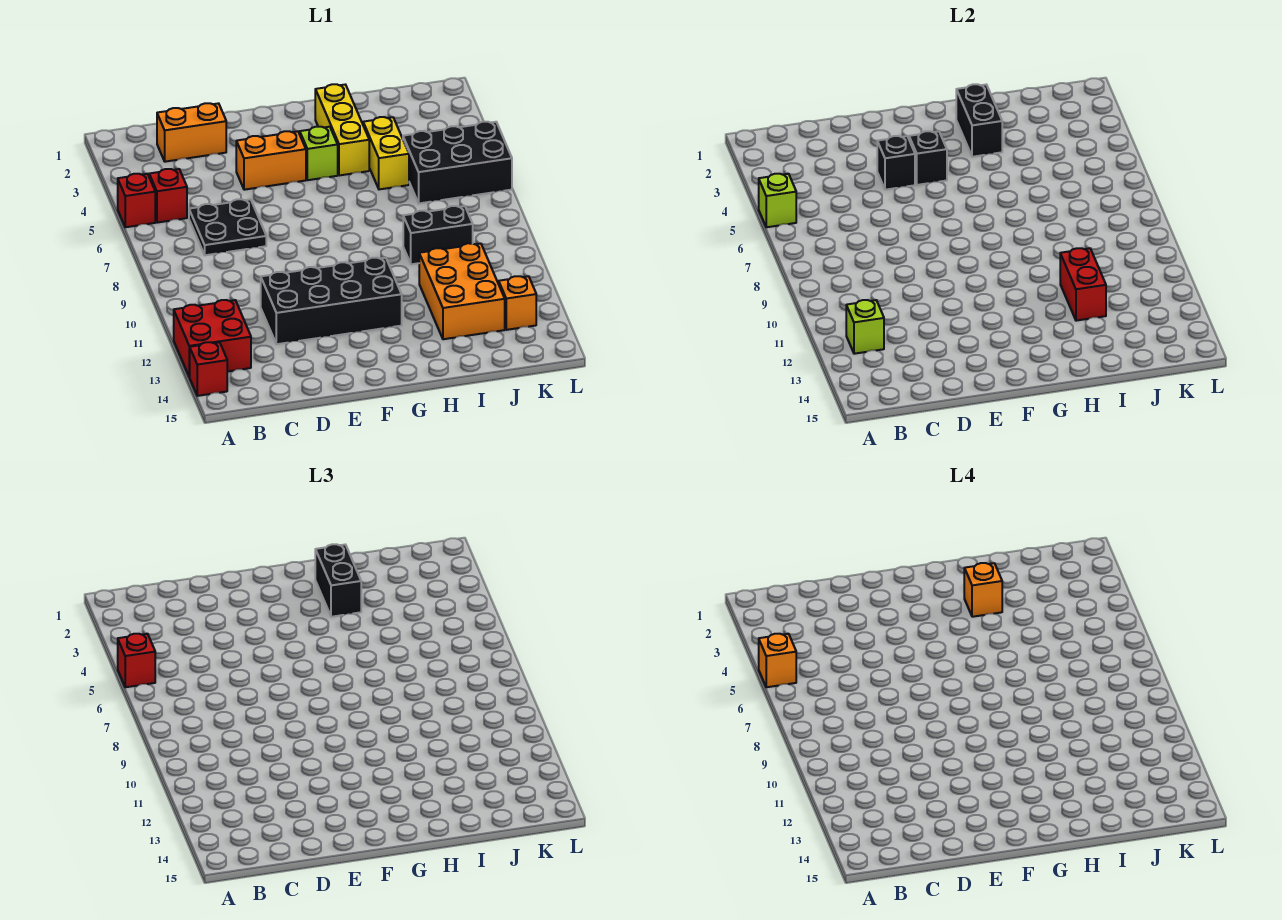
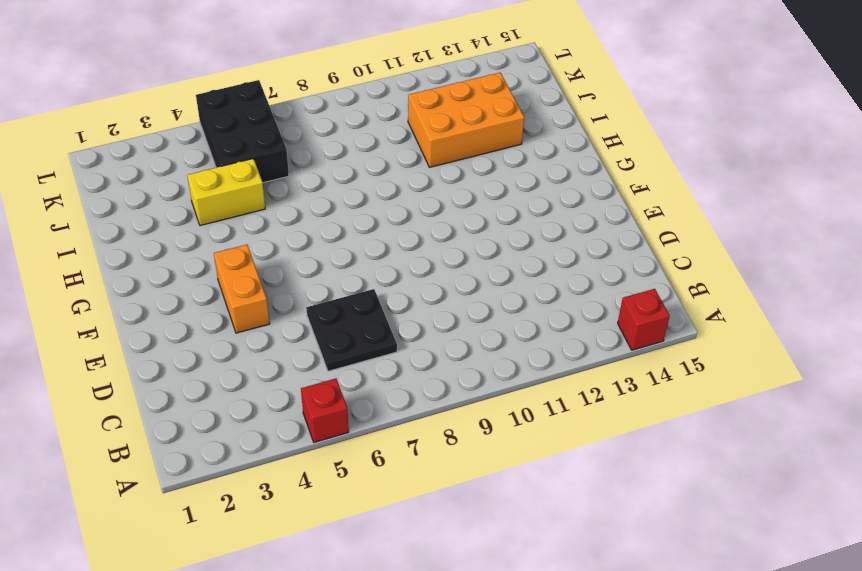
none -> red 2x2 brick [174,300,251,377]
none -> red 1x1 brick [149,169,187,223]
none -> orange 1x2 brick [157,103,226,162]

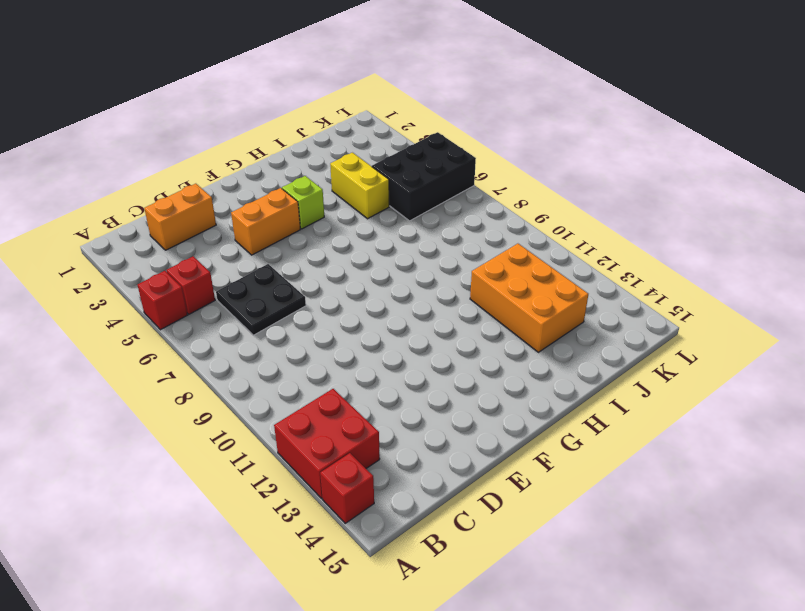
none -> black 2x4 brick [261,258,402,344]
none -> yellow 1x3 brick [315,84,369,176]
none -> black 1x2 brick [403,206,473,264]

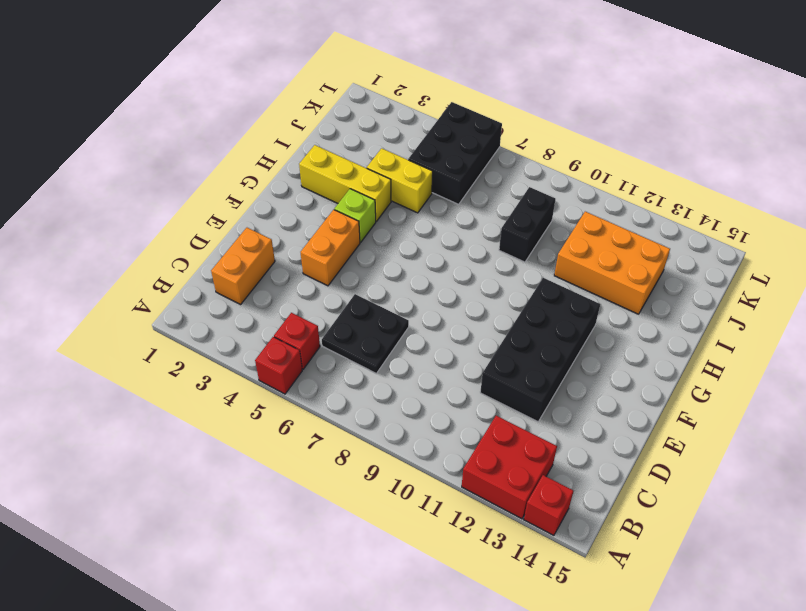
none -> orange 1x1 brick [499,276,536,330]
none -> lime 1x1 brick [759,174,796,227]
none -> lime 1x1 brick [846,300,884,354]

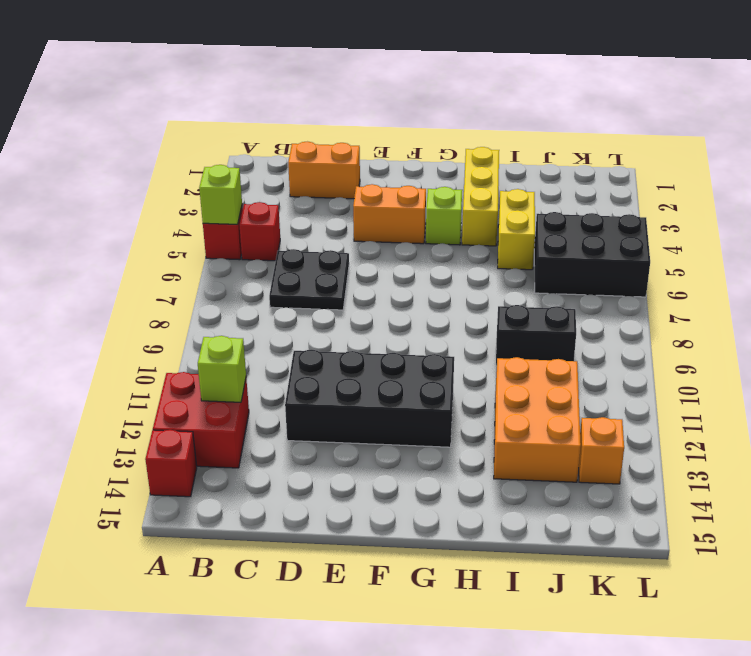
none -> black 1x1 brick [877,136,915,190]
none -> black 1x1 brick [909,131,947,185]
none -> black 1x2 brick [956,84,1002,157]

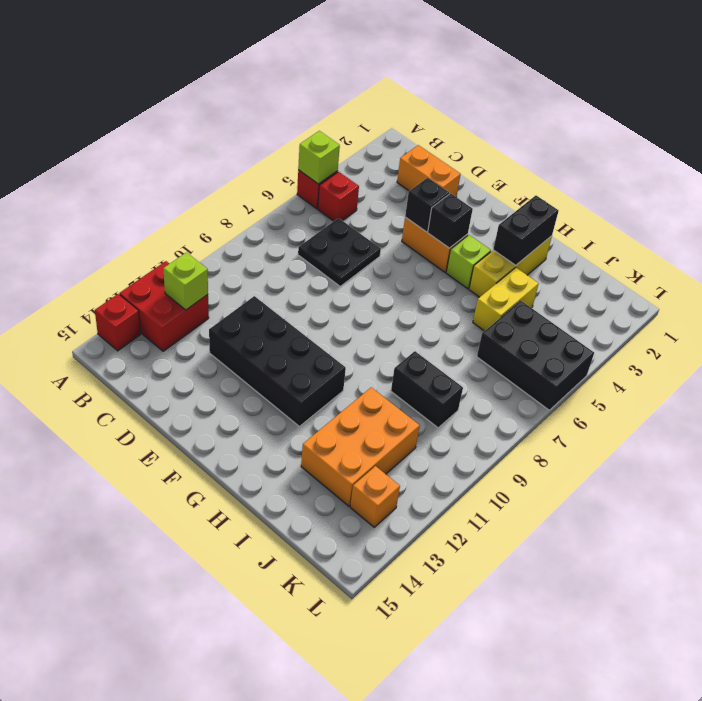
none -> red 1x2 brick [1060,248,1106,321]
none -> red 1x1 brick [118,634,155,687]
none -> black 1x2 brick [315,544,361,617]

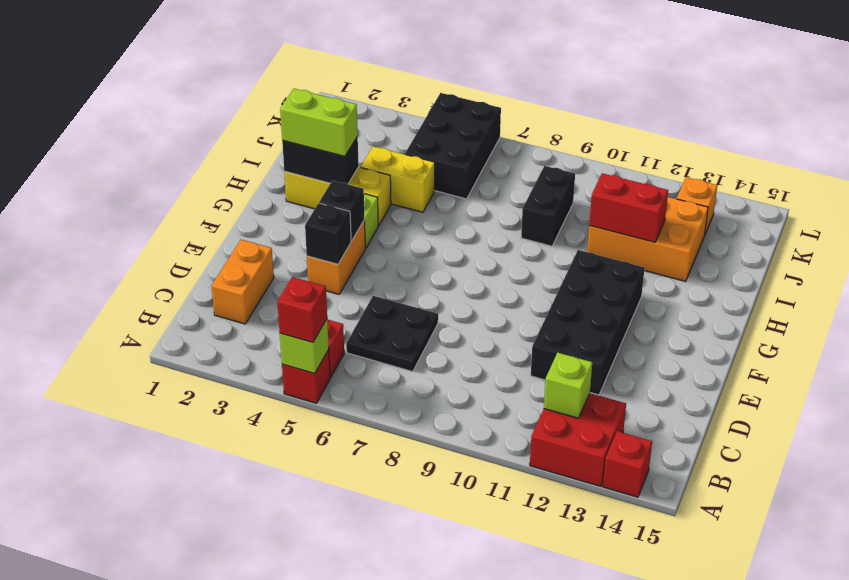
lime 1x2 brick [280,89,358,156] -> black 1x2 brick [315,544,361,617]
none -> orange 1x1 brick [759,634,796,687]
none -> orange 1x1 brick [964,563,1002,617]

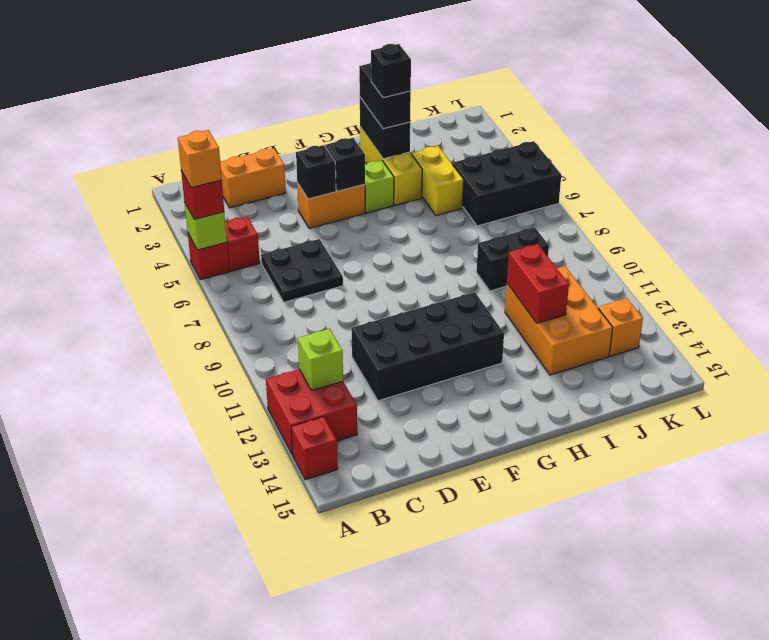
black 1x1 brick [371,44,411,98] -> orange 1x1 brick [964,563,1002,617]

